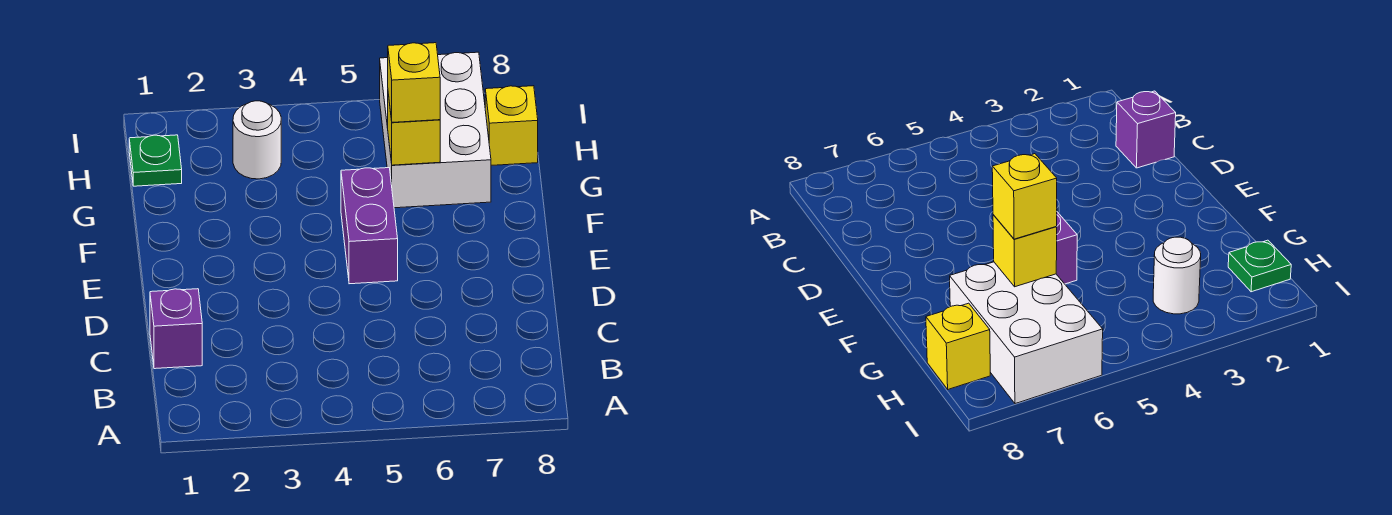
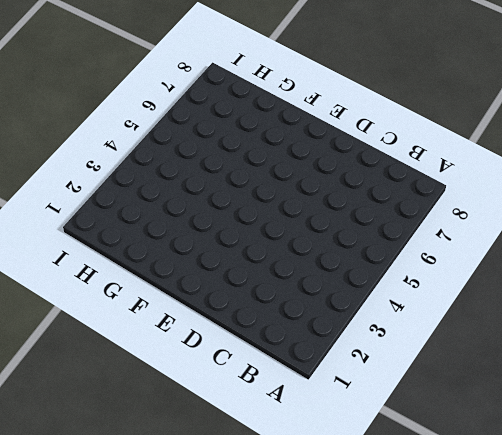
none -> purple 1x1 brick [150,289,202,369]
none -> purple 1x2 brick [341,168,398,284]

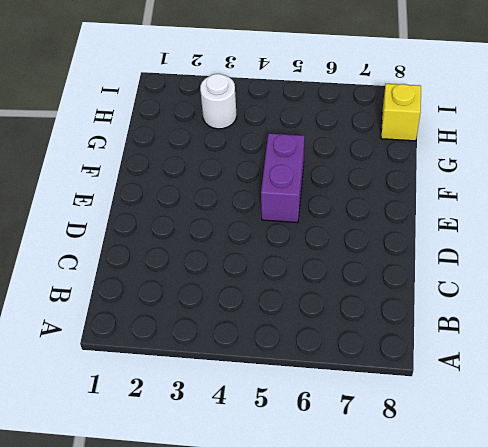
none -> purple 1x1 brick [150,289,202,369]
none -> white 2x3 brick [380,52,491,208]

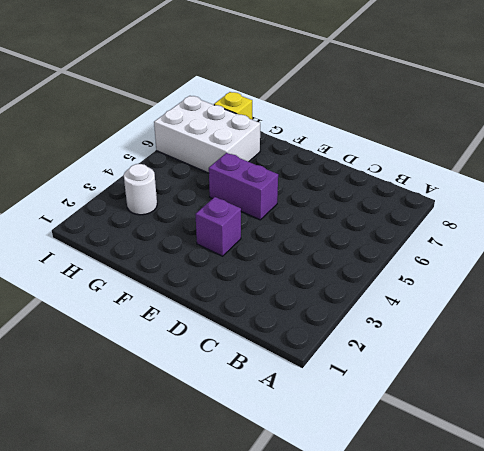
purple 1x1 brick [195,197,241,256] -> purple 1x1 brick moved to [150,289,202,369]
none -> green 1x1 plate [129,135,182,186]
none -> yellow 1x1 brick [388,94,440,165]

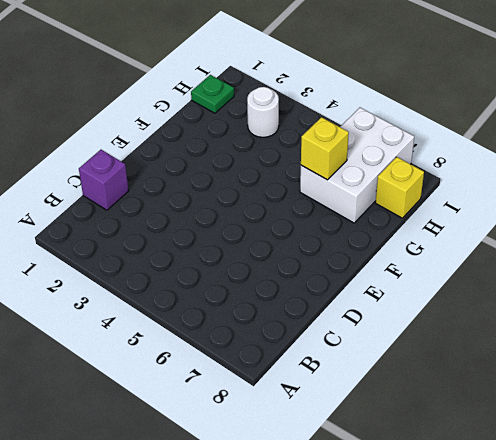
none -> purple 1x2 brick [341,168,398,284]
none -> yellow 1x1 brick [388,43,440,122]

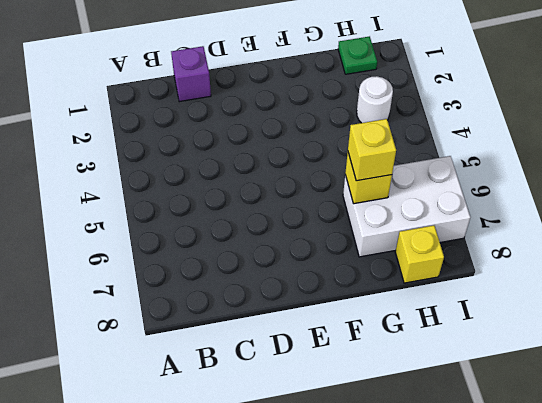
none -> purple 1x2 brick [341,168,398,284]

